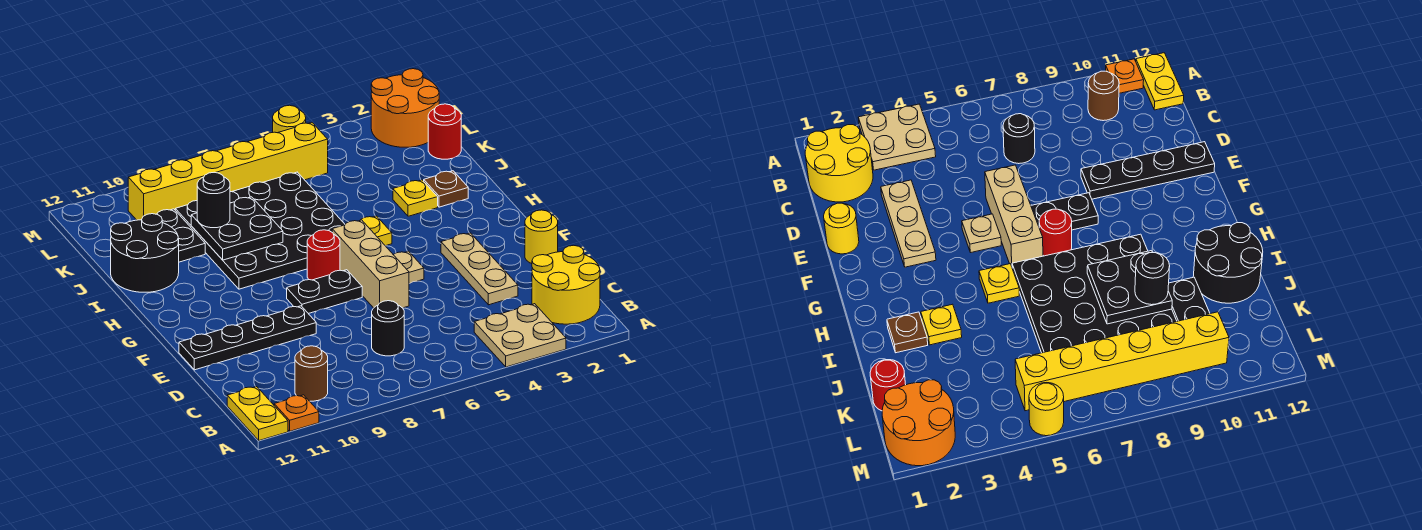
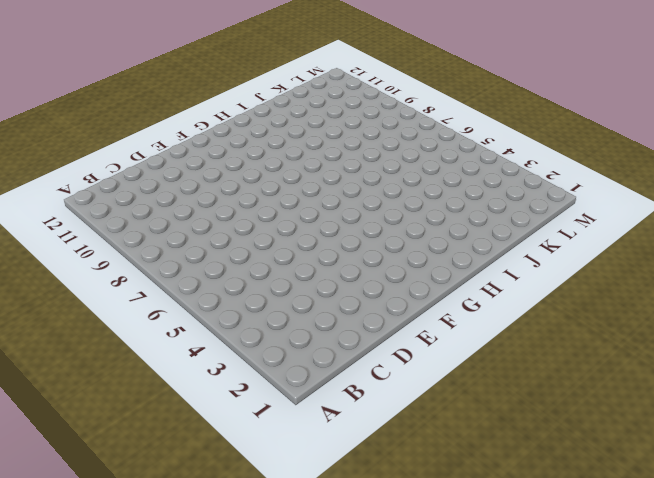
none -> tan 2x2 plate [474,304,566,367]
none -> orange 1x1 plate [274,395,319,431]
none -> yellow 1x2 plate [227,387,288,440]

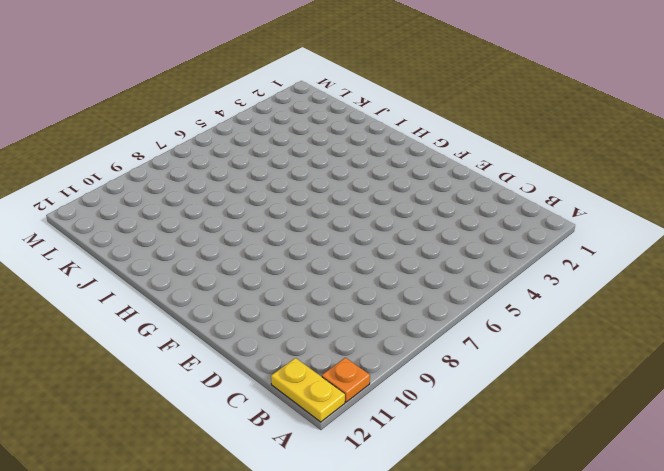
none -> tan 2x2 plate [474,304,566,367]
none -> yellow 2x2 round brick [532,245,600,324]
none -> brown 1x1 round brick [295,346,328,401]

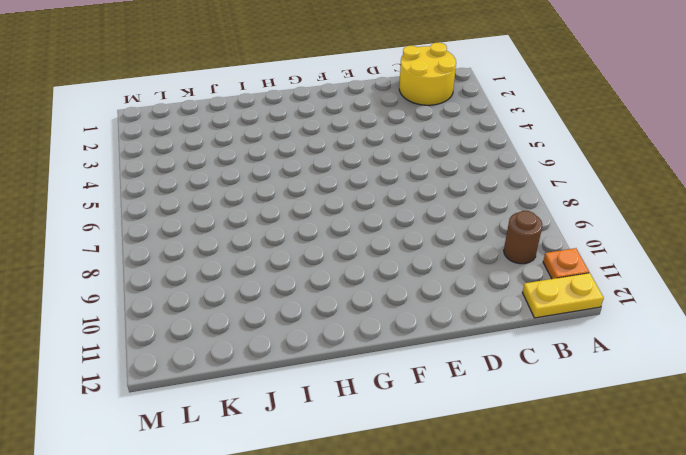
none -> tan 2x2 plate [474,304,566,367]
none -> black 1x1 round brick [372,301,404,356]
none -> tan 1x3 plate [441,233,518,305]

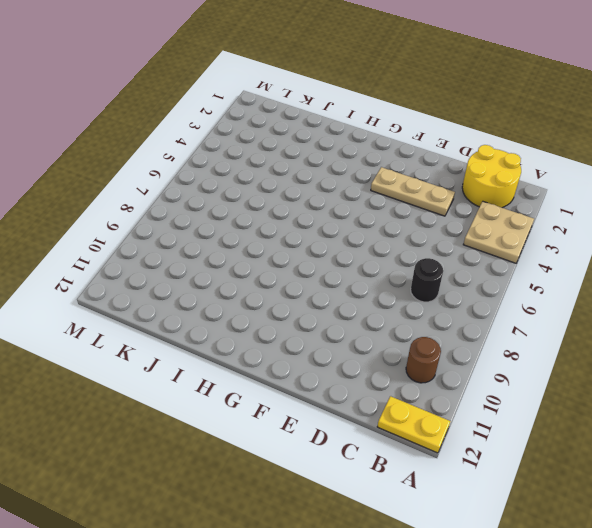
none -> orange 1x1 plate [274,395,319,431]
none -> yellow 1x1 round brick [525,210,558,264]
none -> tan 1x3 brick [332,220,409,308]

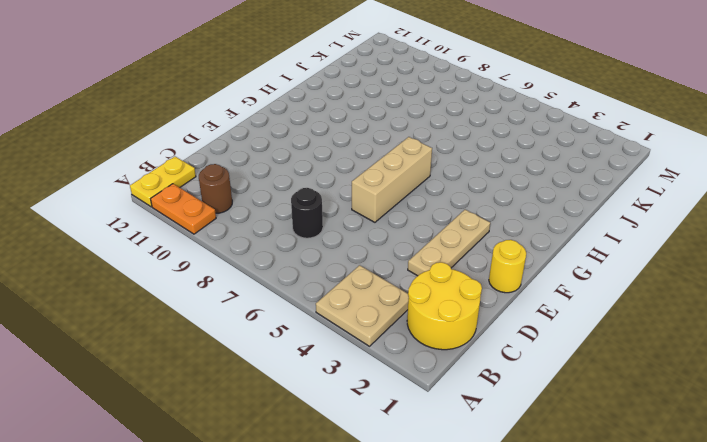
orange 1x2 plate [151,184,216,234] -> orange 1x1 plate [274,395,319,431]
none -> black 1x4 plate [179,306,316,370]
none -> tan 1x1 plate [393,251,424,283]
none -> black 1x2 plate [287,270,362,314]

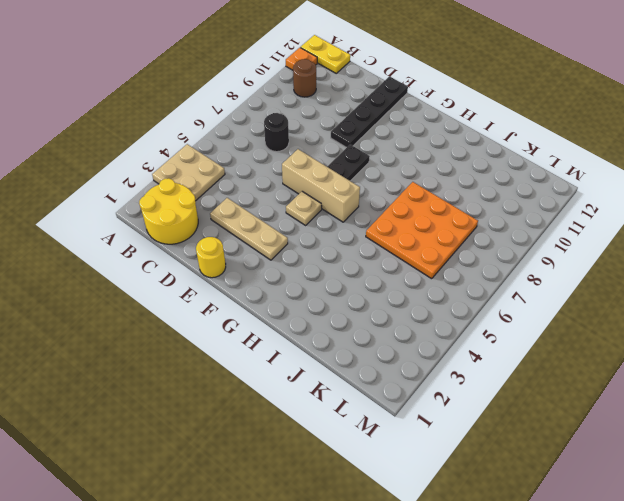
orange 3x3 plate [366,182,478,279] -> black 4x4 plate [175,172,345,289]
none -> red 1x1 round brick [307,230,340,280]
none -> yellow 1x1 plate [361,216,392,246]
none -> brown 1x1 plate [424,171,468,207]

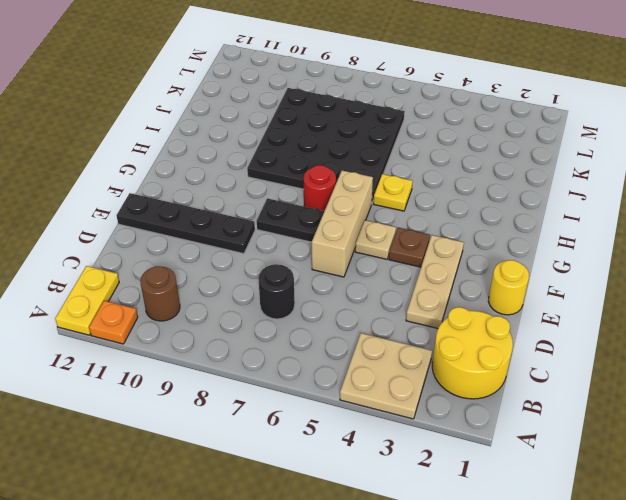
brown 1x1 plate [389,228,430,267] -> brown 1x1 plate moved to [424,171,468,207]
none -> yellow 1x1 plate [393,180,438,216]
none -> black 2x2 round brick [111,214,179,292]
none -> black 1x2 plate [157,209,205,262]

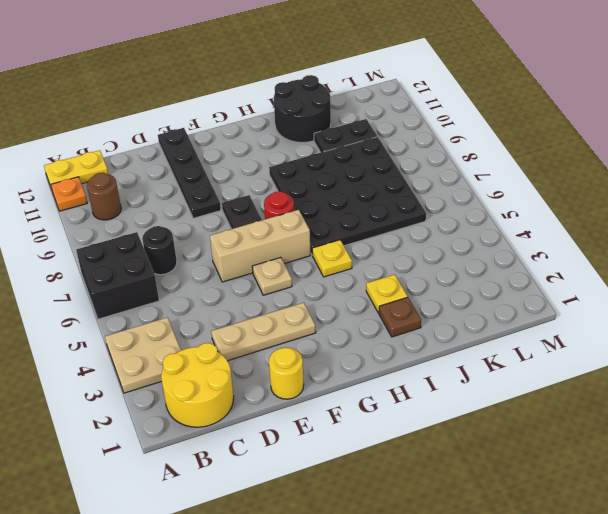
black 2x2 brick [76,232,159,319] -> none
none -> red 1x1 round brick [428,104,461,159]
none -> orange 2x2 round brick [371,69,439,147]
none -> yellow 1x6 brick [128,123,328,220]

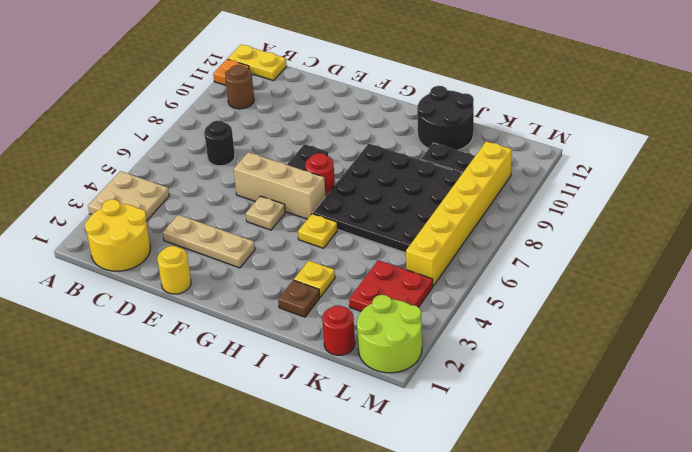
red 2x2 plate [349,260,433,311] -> none
lime 2x2 round brick [357,295,422,373] -> orange 2x2 round brick [371,69,439,147]
none -> black 1x4 plate [179,306,316,370]
none -> yellow 1x1 round brick [273,105,306,133]
none -> black 2x2 plate [191,197,283,260]

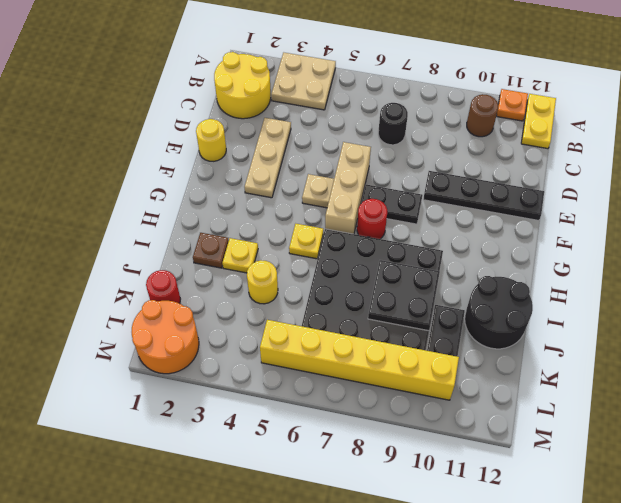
yellow 1x1 round brick [247,260,278,304] -> yellow 1x1 round brick moved to [273,105,306,133]
none -> black 1x1 round brick [197,172,230,228]

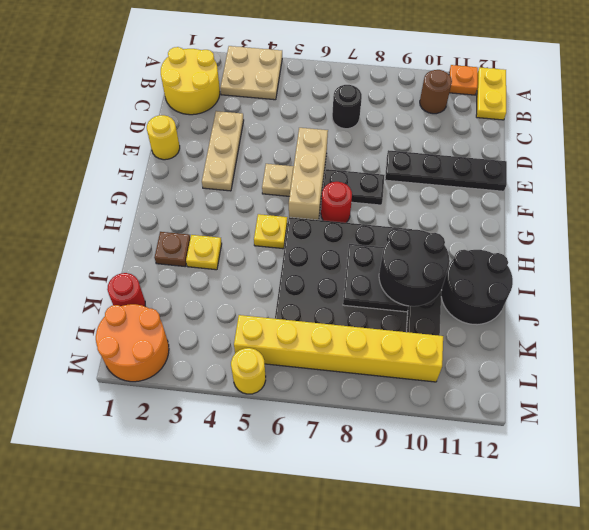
black 2x2 round brick [379,230,450,306] -> black 1x1 round brick [197,172,230,228]

